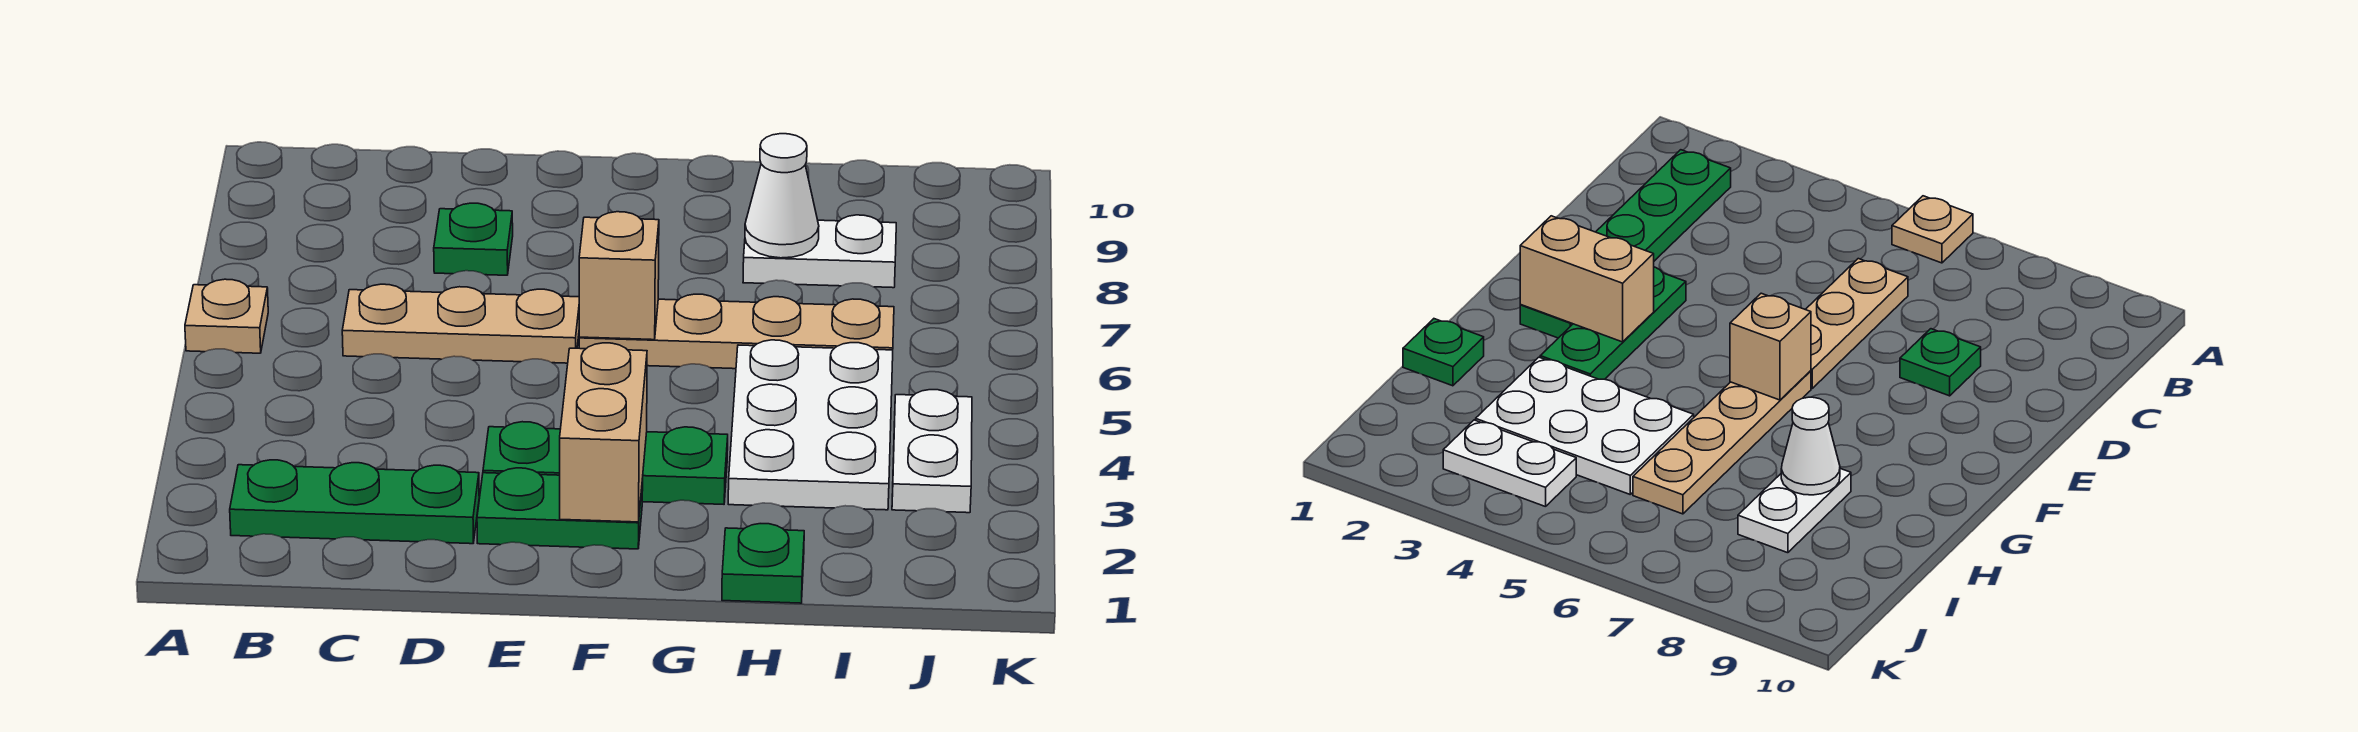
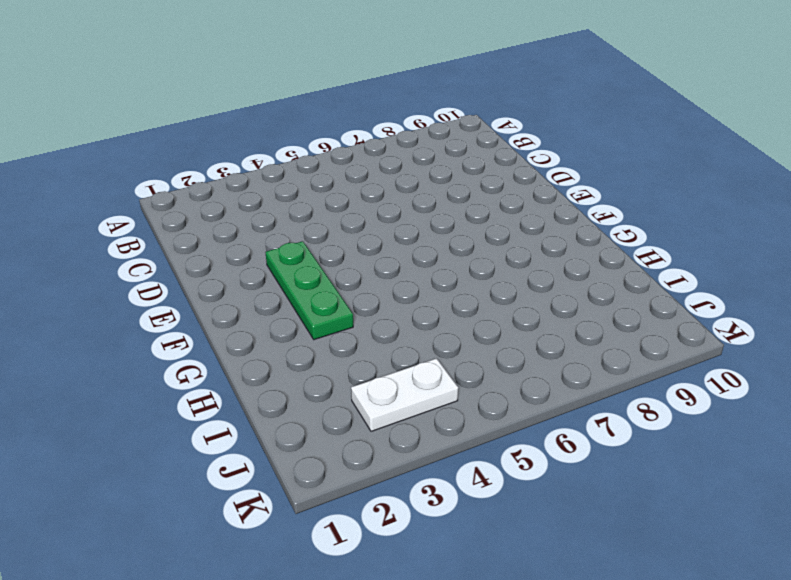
none -> tan 1x1 plate [185,279,268,353]
none -> green 1x3 plate [230,460,479,544]
none -> tan 1x3 plate [342,284,579,363]

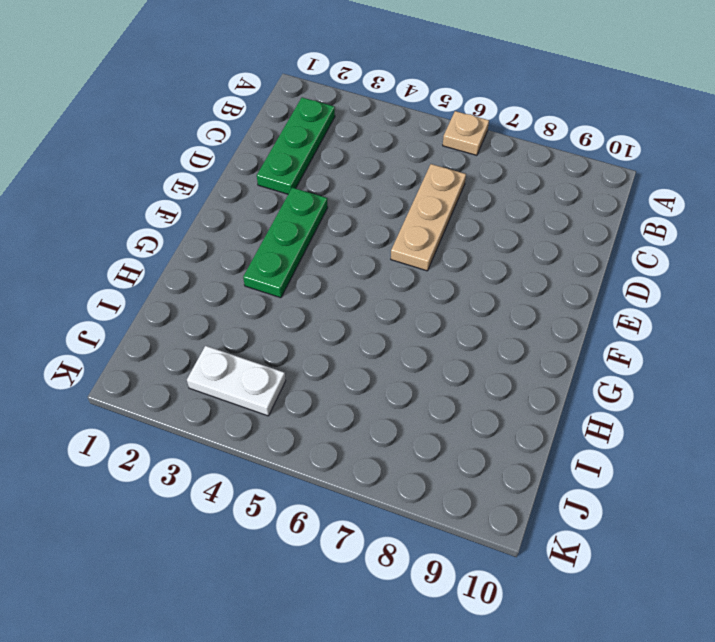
none -> green 1x1 plate [434,203,513,275]
none -> green 1x2 plate [477,468,643,549]
none -> tan 1x4 plate [579,294,894,369]

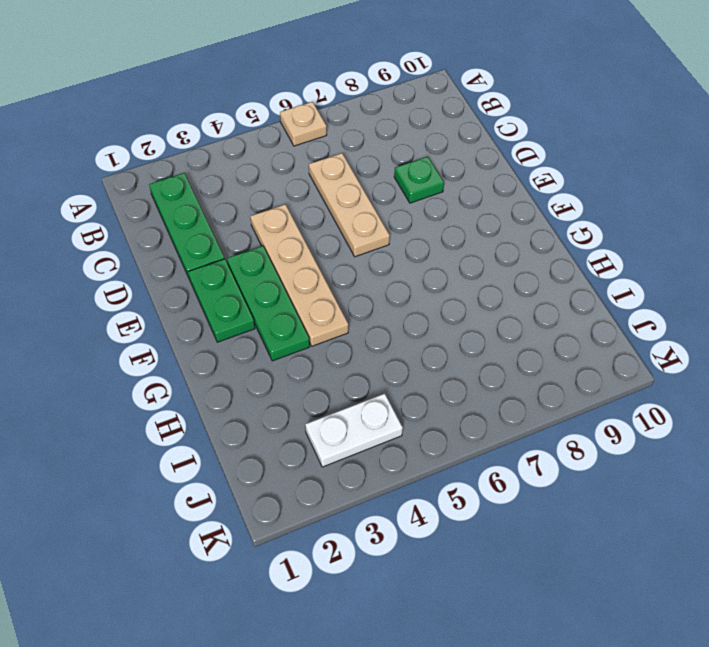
tan 1x4 plate [250,204,348,346] -> tan 1x4 plate moved to [579,294,894,369]
none -> green 1x1 plate [722,524,804,603]
none -> white 2x3 plate [728,340,893,510]
none -> white 1x2 plate [743,215,896,288]

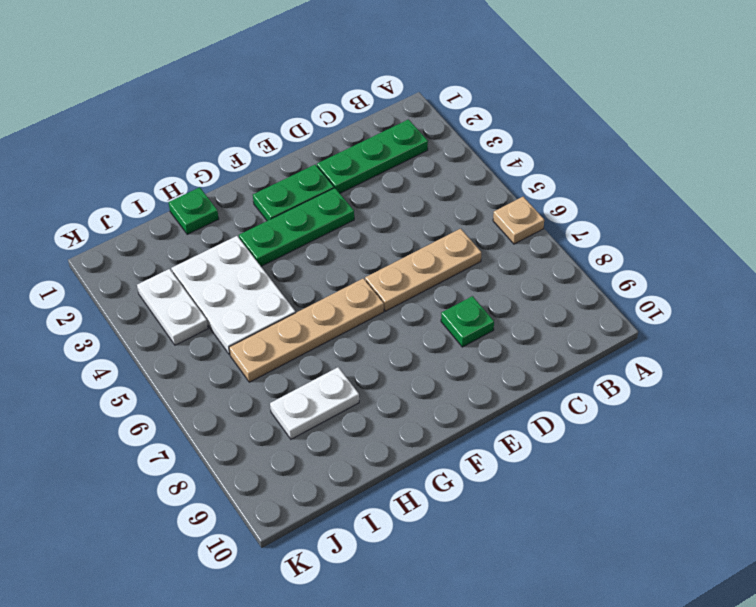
none -> tan 1x2 brick [560,343,647,522]
none -> tan 1x1 brick [579,212,659,340]
none -> white 1x1 cone [745,134,819,258]

